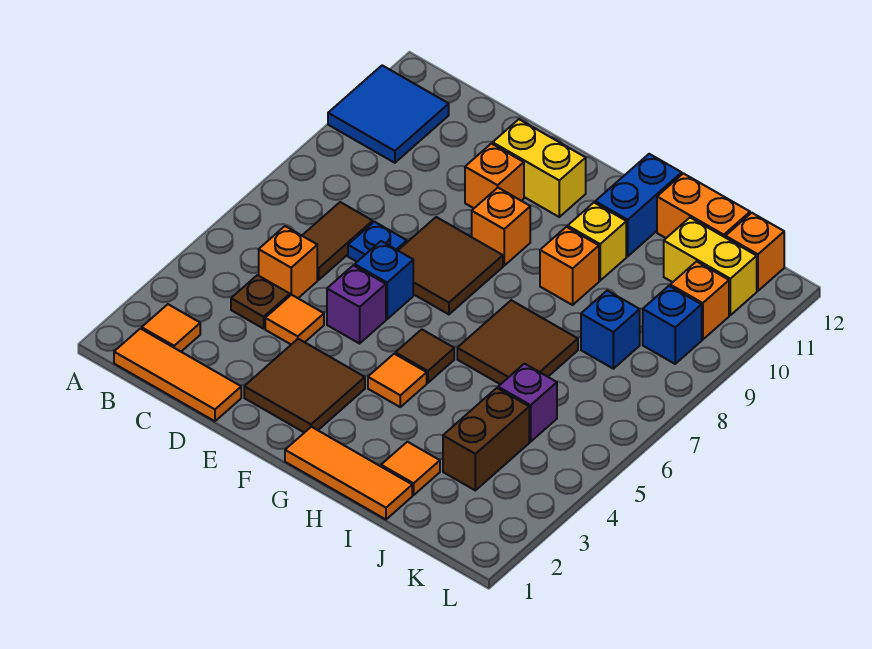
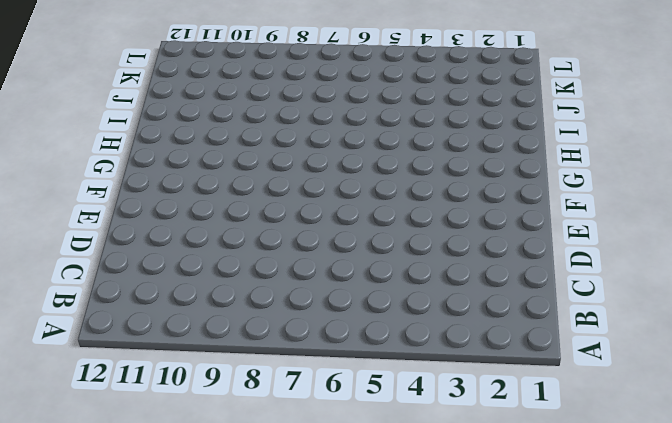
none -> blue 2x2 tile [328,65,449,163]
none -> orange 1x3 tile [114,329,241,421]
none -> orange 1x1 tile [142,304,200,351]
none -> brown 1x1 plate [231,275,290,329]

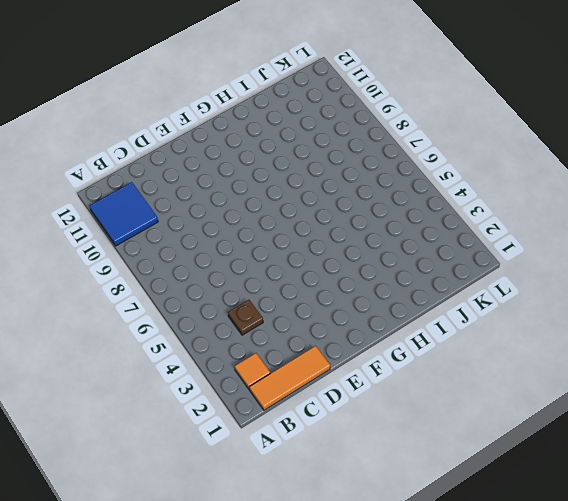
none -> orange 1x1 brick [259,226,317,298]
none -> brown 1x2 tile [302,202,373,280]
none -> orange 1x1 tile [265,295,324,344]
none -> blue 1x1 plate [348,222,407,262]

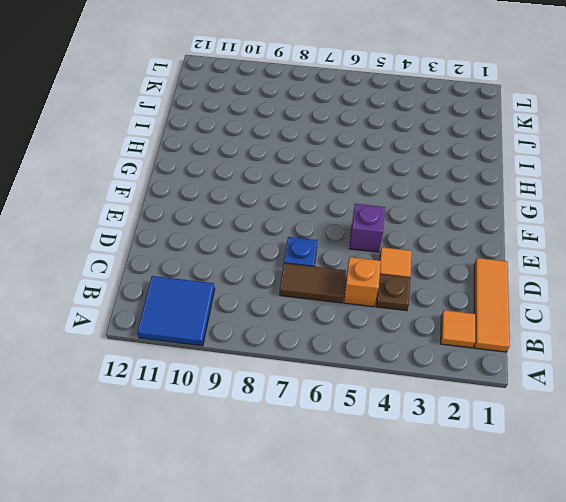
none -> brown 2x2 tile [244,339,365,433]
none -> blue 1x1 brick [355,241,413,319]
none -> brown 2x2 tile [398,217,503,314]
none -> orange 1x1 brick [465,144,524,208]

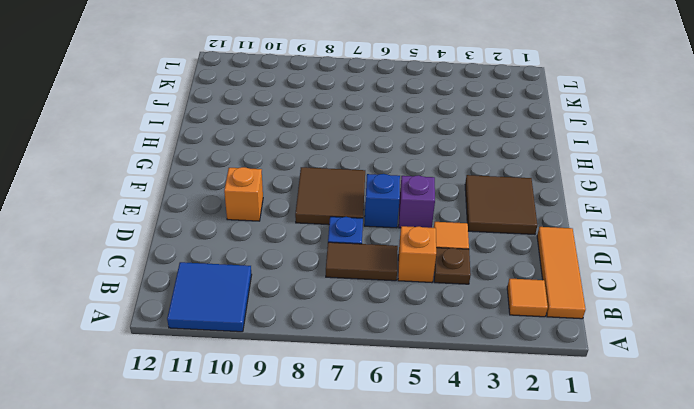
none -> yellow 1x2 brick [493,119,586,217]
none -> orange 1x1 brick [472,188,530,266]
none -> orange 1x3 tile [285,427,412,519]
none -> orange 1x1 tile [368,354,427,407]

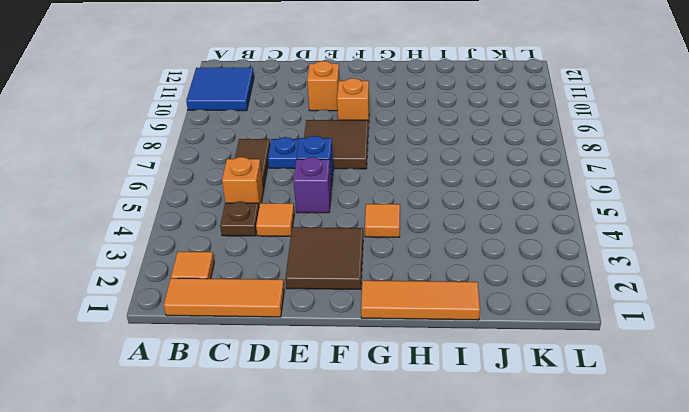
none -> yellow 1x2 brick [493,119,586,217]
none -> brown 1x1 tile [395,329,454,383]
none -> brown 2x2 tile [457,300,578,384]
none -> orange 1x1 brick [540,227,599,305]

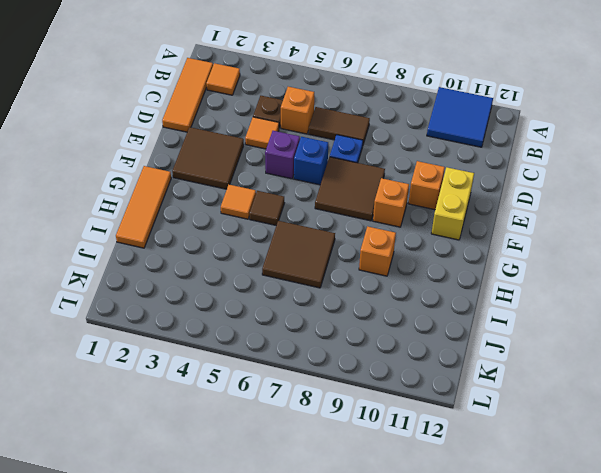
none -> yellow 1x1 brick [568,203,626,281]
none -> blue 1x2 brick [595,154,682,256]
none -> orange 1x1 tile [381,442,440,495]
none -> orange 1x2 brick [657,173,750,238]

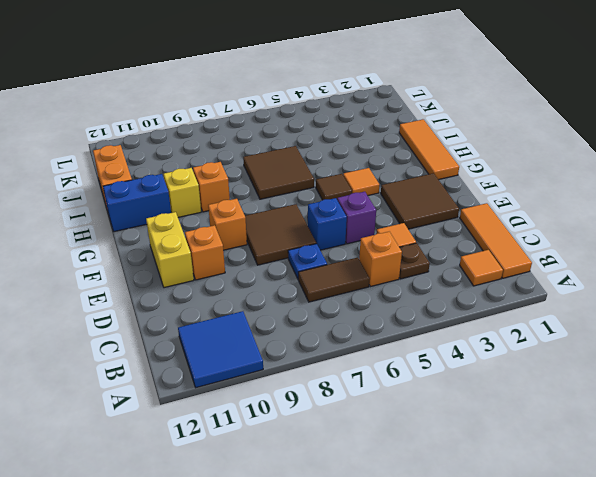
none -> orange 1x1 tile [381,442,440,495]
none -> brown 1x2 brick [443,388,529,490]
none -> purple 1x1 brick [498,364,557,442]
none -> blue 1x1 brick [581,291,640,369]

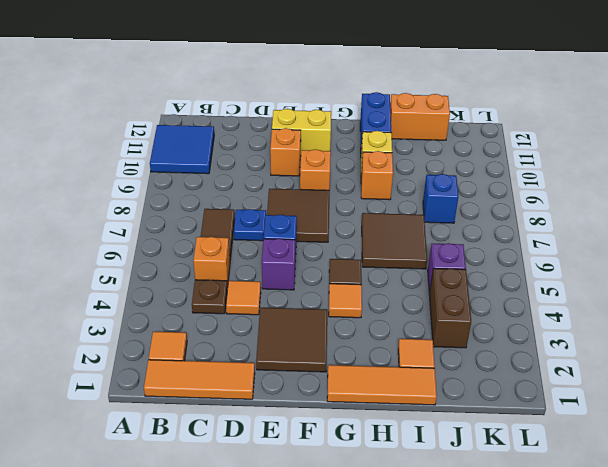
none -> yellow 1x2 brick [664,218,757,315]
none -> blue 1x1 brick [643,286,702,364]
none -> orange 1x1 brick [670,261,729,340]
none -> orange 1x1 brick [725,213,784,291]

